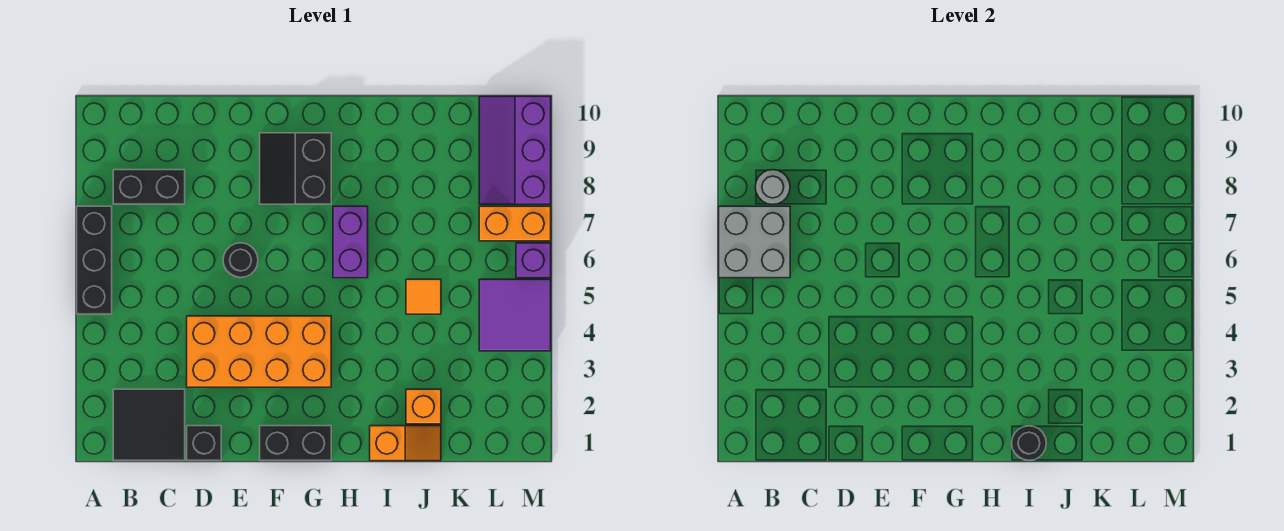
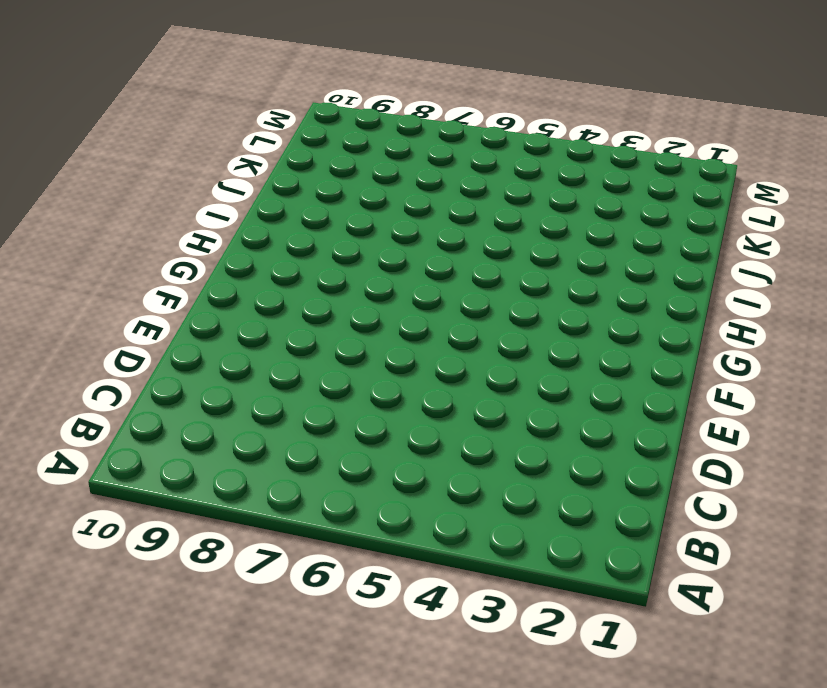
none -> black 1x3 brick [77,206,112,314]
none -> black 2x2 tile [113,389,185,461]
none -> black 1x2 brick [113,170,185,204]

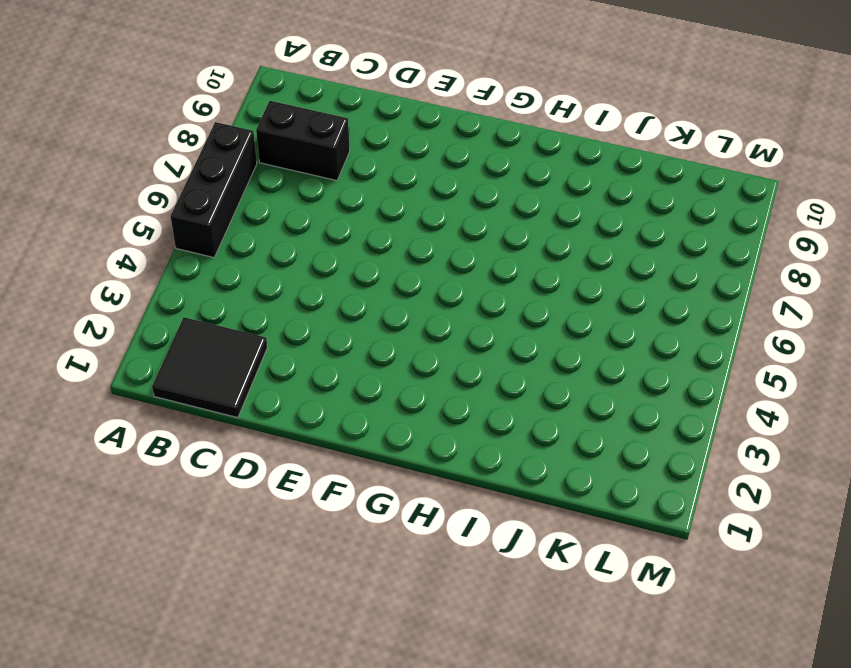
none -> black 1x1 brick [187,426,221,461]
none -> orange 2x4 brick [187,316,331,387]
none -> black 1x1 round brick [223,243,258,278]

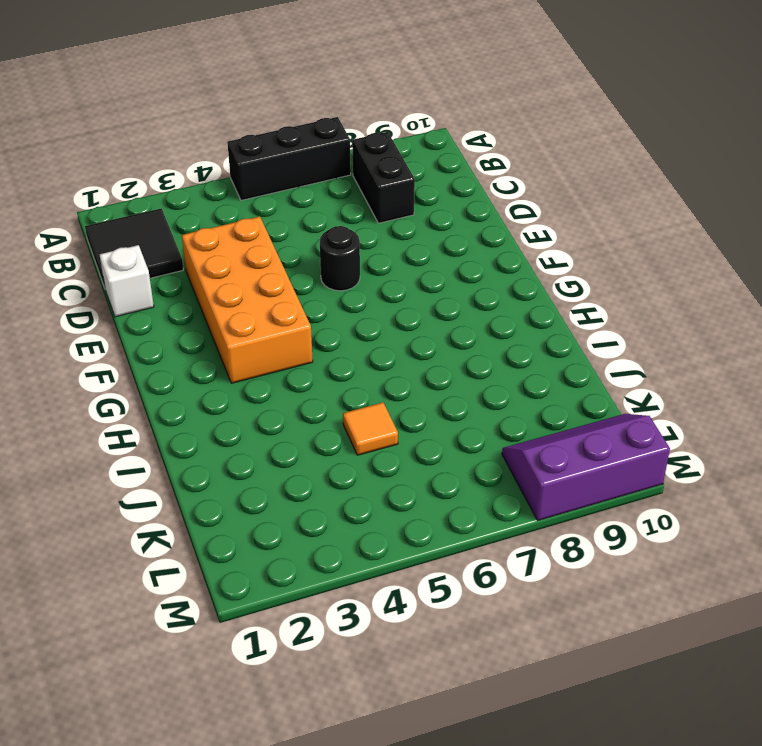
white 1x1 brick [100,245,154,317] -> black 1x1 brick [187,426,221,461]
none -> black 1x2 brick [260,426,331,461]
none -> black 2x2 slope [260,133,331,204]
none -> purple 1x2 brick [333,206,368,278]

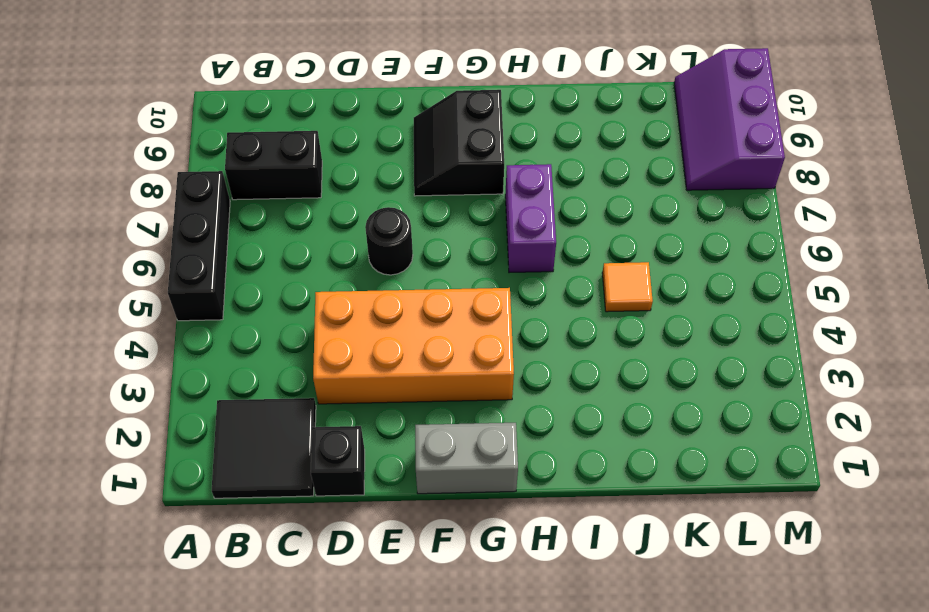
grey 1x2 brick [415,422,518,494] -> black 1x2 brick [260,426,331,461]
none -> orange 1x2 slope [370,426,441,461]
none -> orange 1x1 brick [406,389,441,424]
none -> purple 2x2 tile [479,279,551,351]

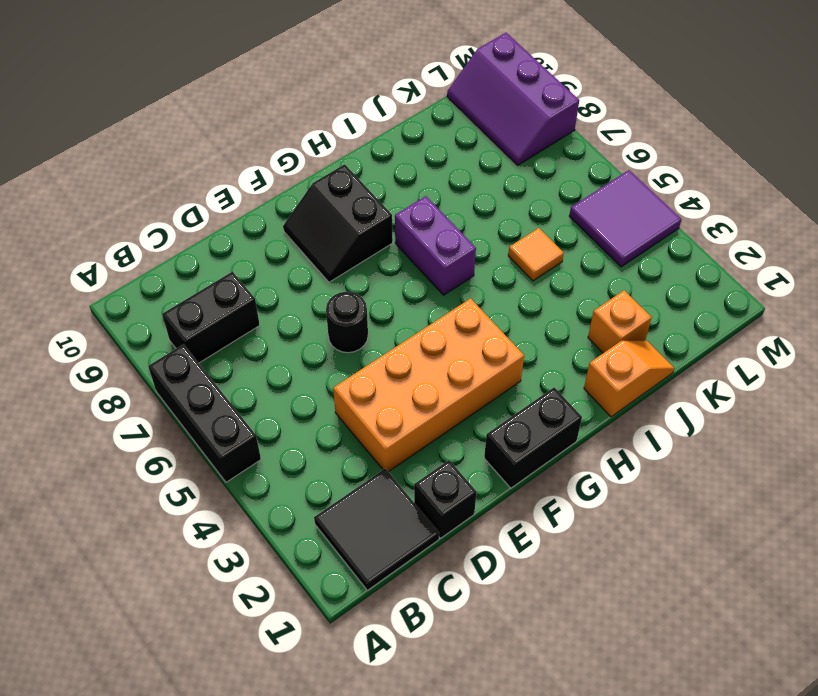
none -> orange 1x2 brick [479,206,551,241]
none -> purple 1x1 brick [516,243,551,278]
none -> grey 2x2 brick [719,206,790,278]

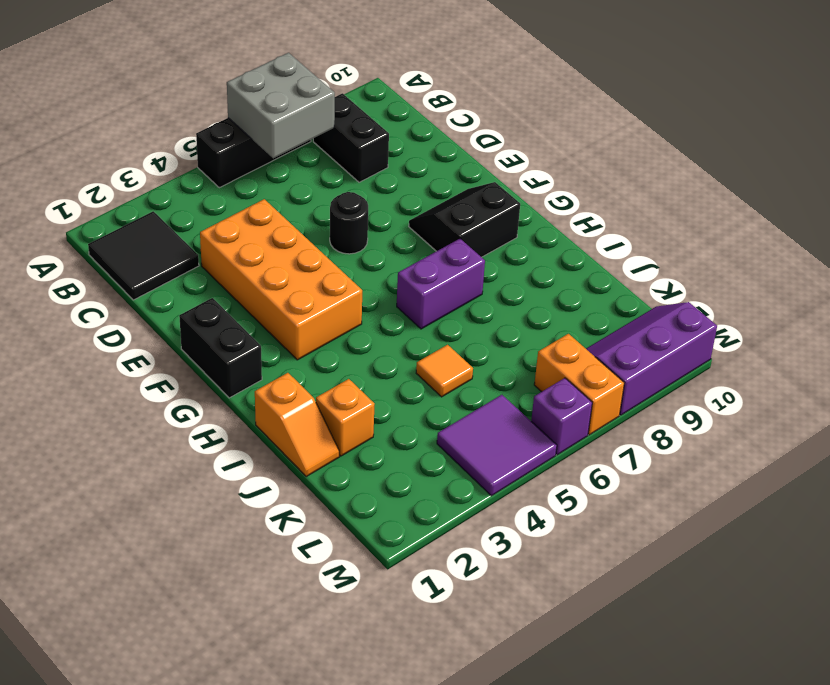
none -> black 1x1 brick [187,426,221,461]
none -> grey 1x1 round brick [755,170,790,204]
none -> black 1x1 round brick [1012,426,1046,461]

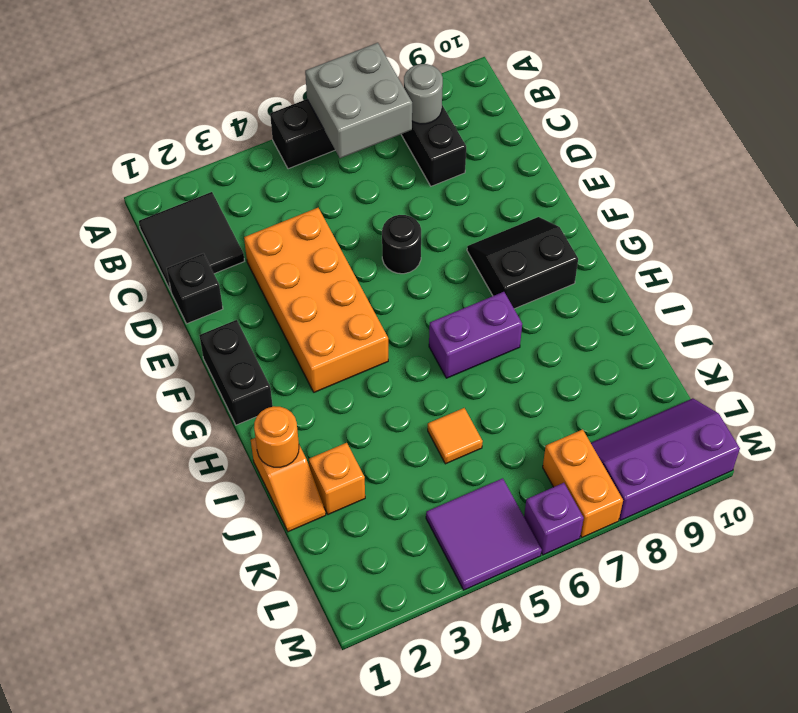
orange 1x1 round brick [254,406,299,467] -> black 1x1 round brick [1012,426,1046,461]

